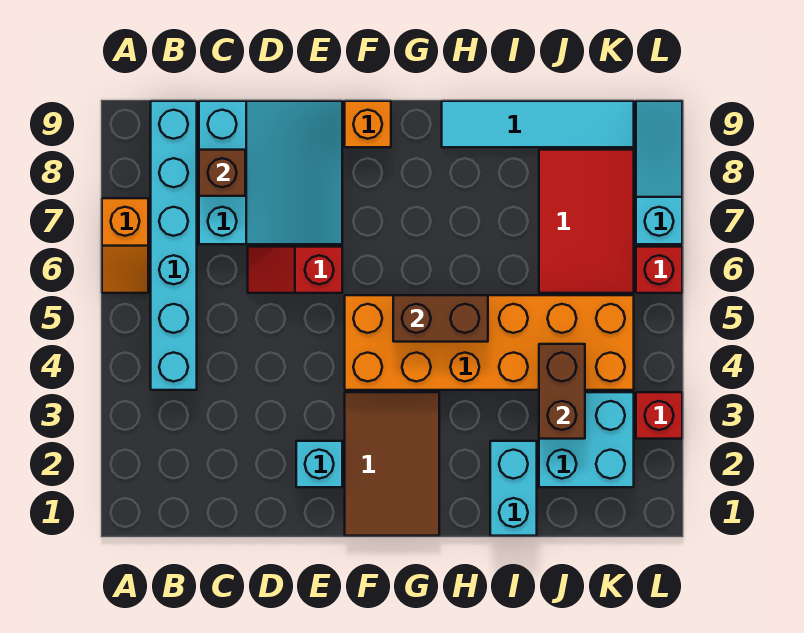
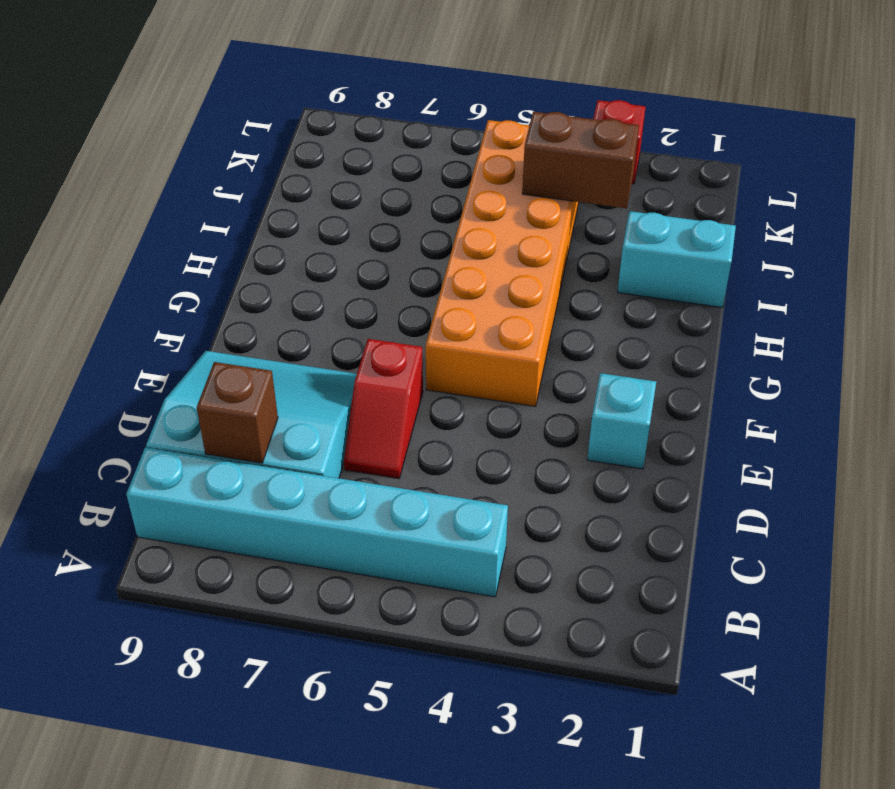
none -> orange 1x2 slope [102,198,148,293]
none -> brown 2x3 tile [345,392,439,536]
none -> orange 1x1 brick [345,101,391,147]

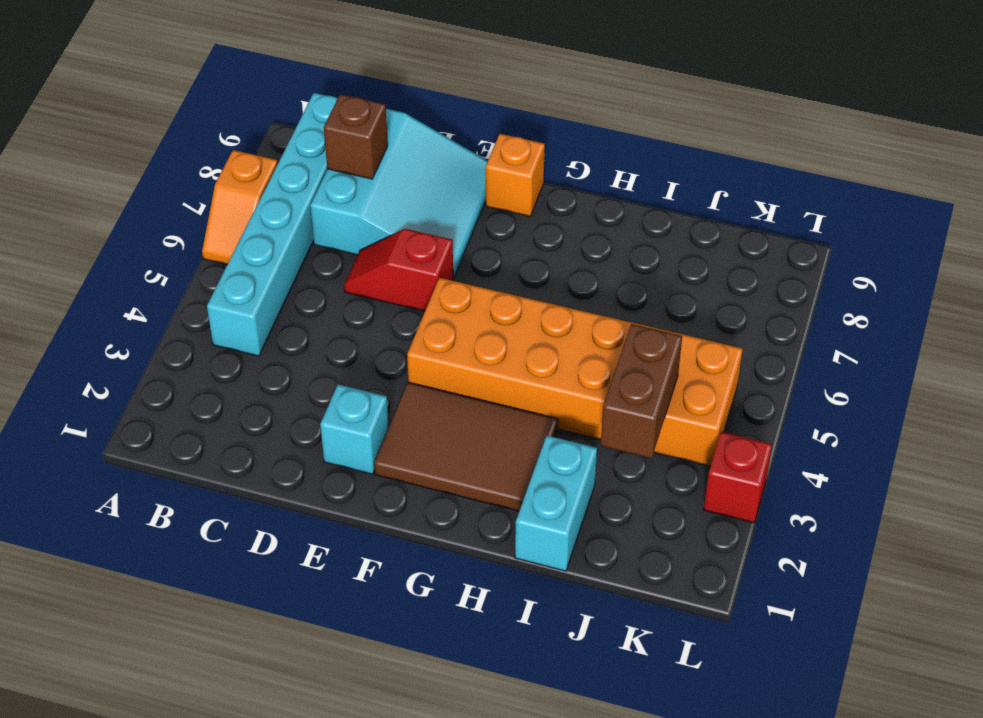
brown 2x3 tile [374,382,558,511] -> brown 2x3 tile turned to [345,392,439,536]
none -> cyan 1x4 tile [442,101,634,147]
none -> cyan 2x2 brick [539,392,634,487]
none -> red 2x3 tile [539,150,634,293]

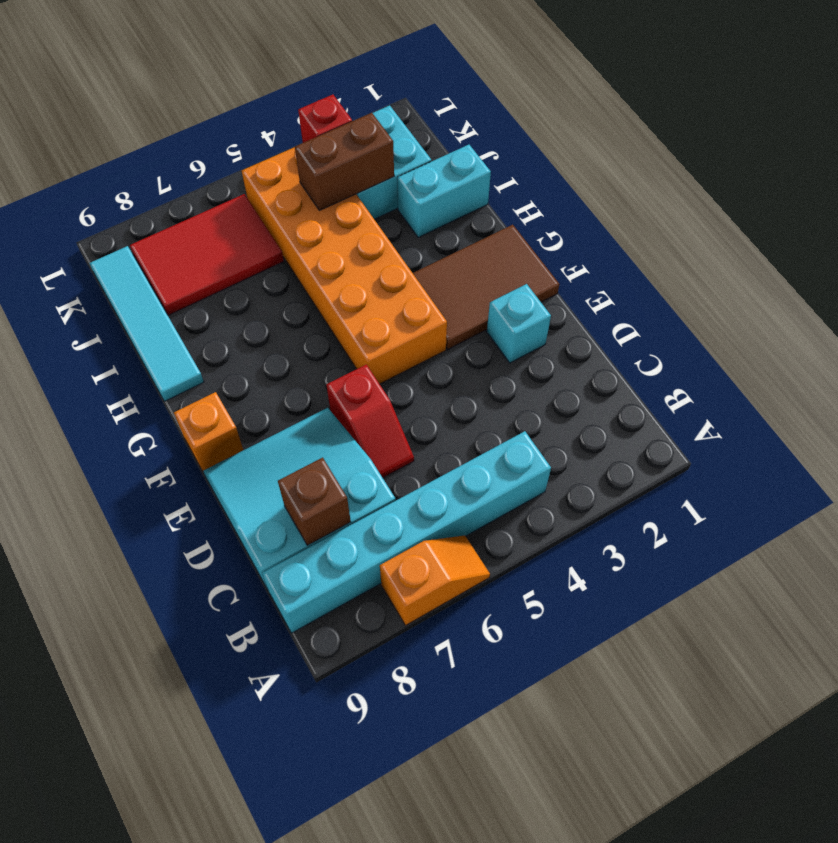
none -> red 1x1 brick [636,247,682,293]
none -> cyan 1x3 slope [636,101,682,244]
none -> brown 1x2 brick [393,295,488,342]

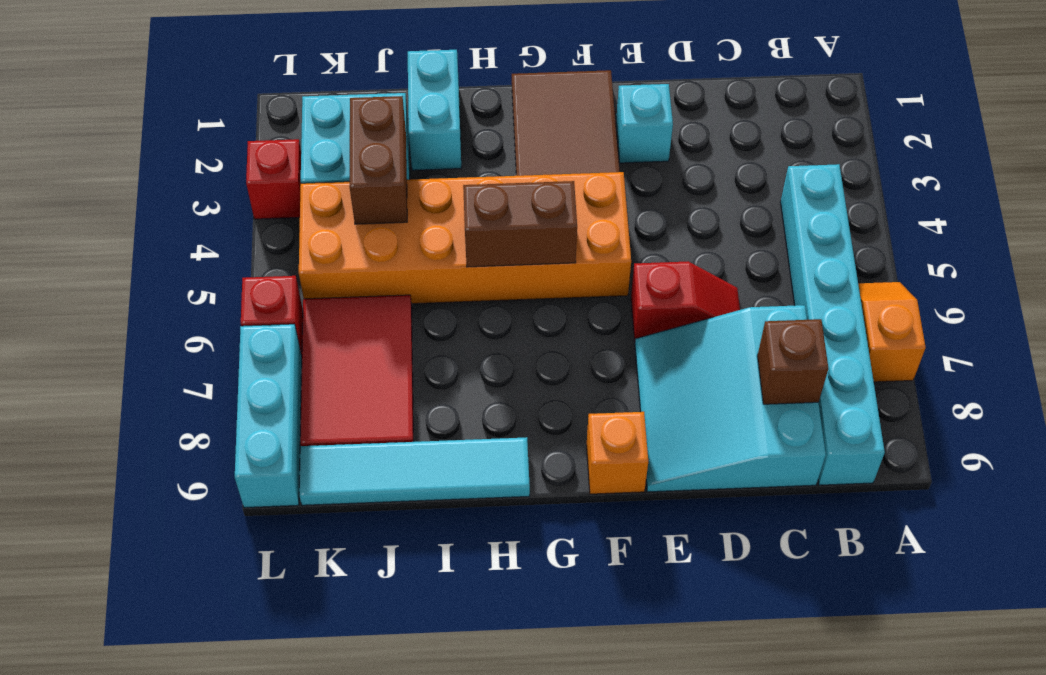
cyan 1x3 brick [235,324,302,508] -> cyan 1x3 slope [636,101,682,244]

